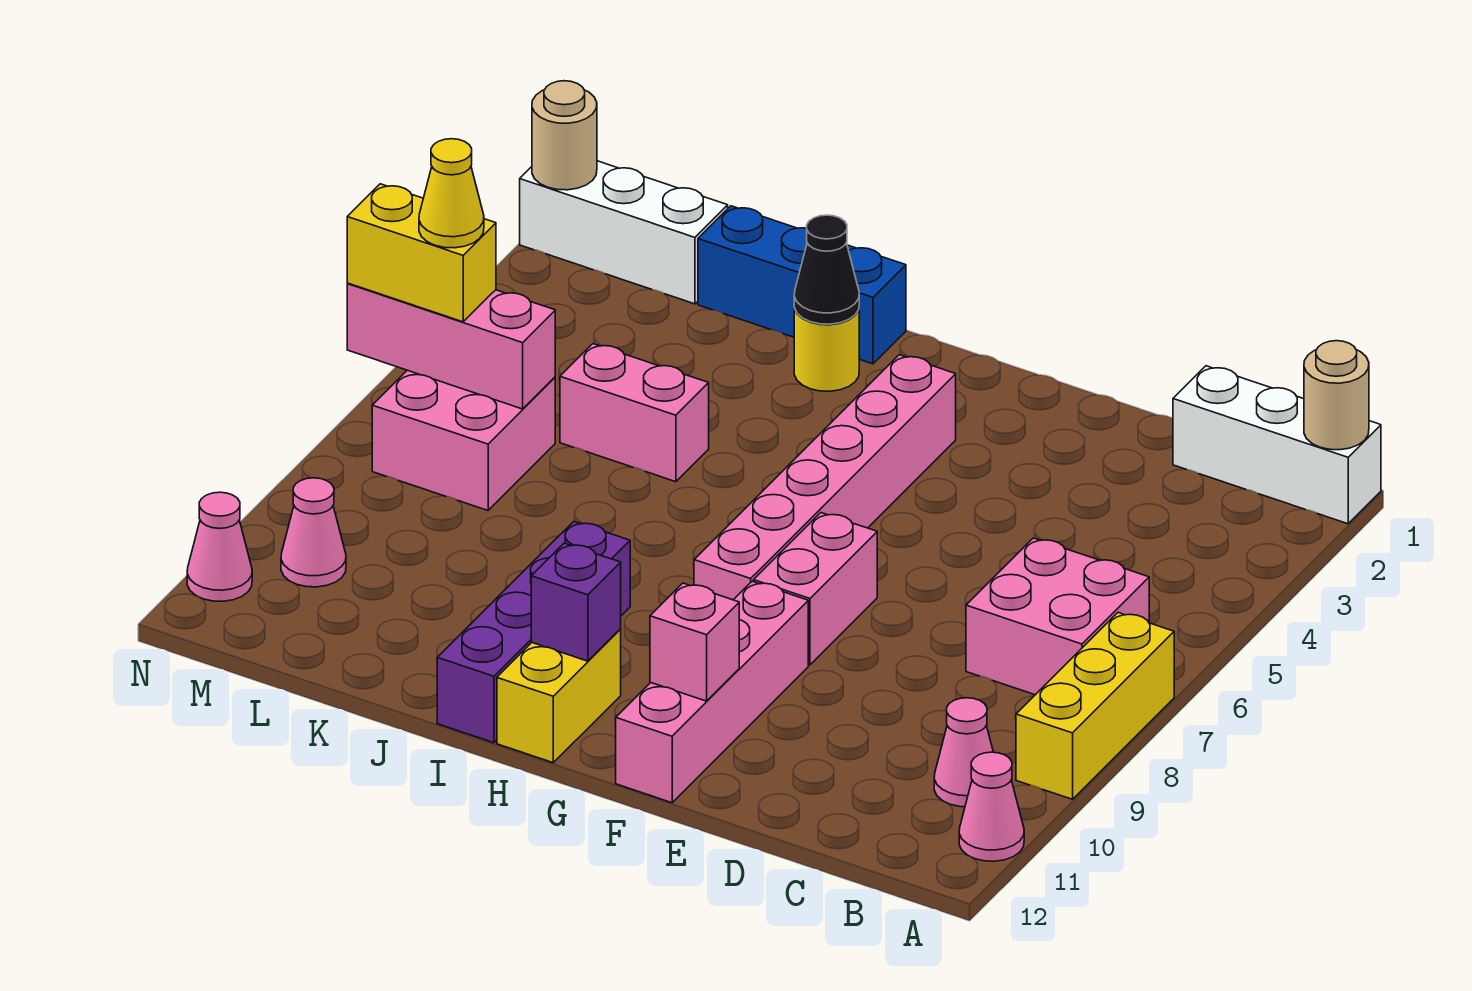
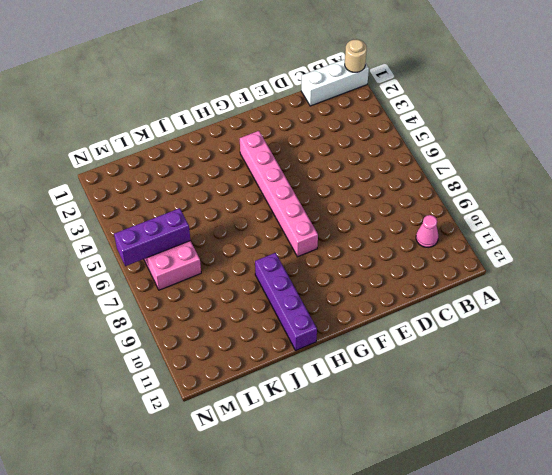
purple 1x3 brick [114,208,190,266] -> pink 1x3 brick [347,283,555,409]
none -> yellow 1x3 brick [1016,613,1174,799]
none -> pink 1x1 cone [959,752,1024,861]
none -> pink 2x2 brick [966,538,1149,695]

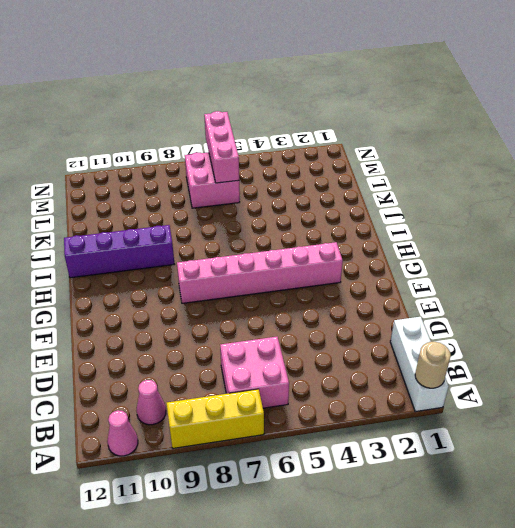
none -> pink 1x2 brick [754,513,877,665]
none -> pink 1x4 brick [616,581,808,803]
none -> yellow 1x2 brick [497,629,621,763]

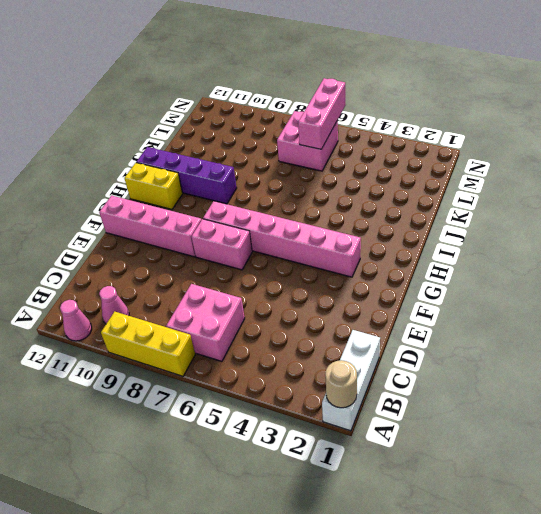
none -> blue 1x3 brick [698,206,906,364]
none -> yellow 1x1 round brick [794,308,859,391]
none -> pink 1x2 brick [560,344,709,482]

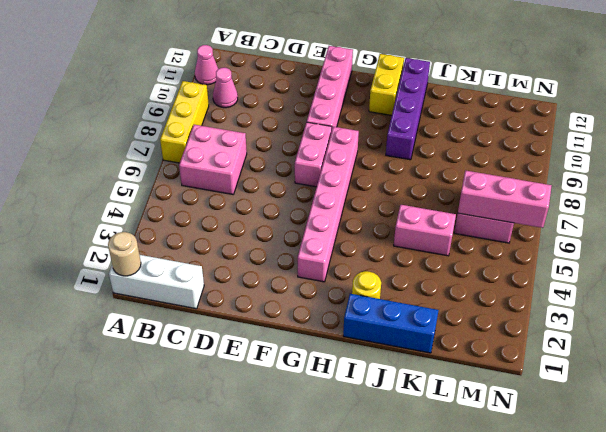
none -> white 1x3 brick [520,161,728,304]
none -> pink 1x1 cone [281,478,346,587]
none -> pink 1x1 cone [187,492,252,601]

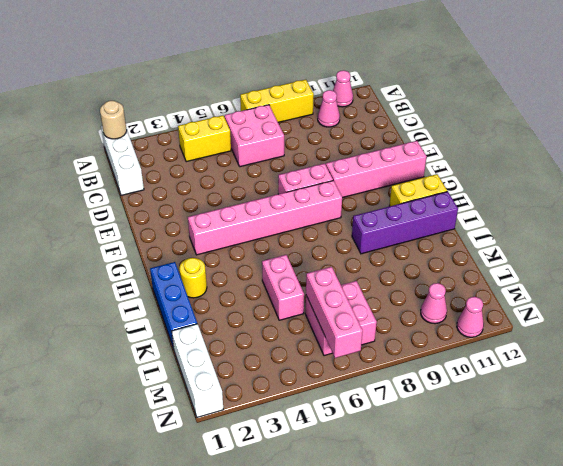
yellow 1x2 brick [178,115,231,162] -> yellow 1x2 brick turned to [347,184,496,322]
none -> pink 1x1 brick [650,583,739,701]
none -> purple 1x1 brick [531,543,621,661]
none -> black 1x1 cone [794,215,859,324]

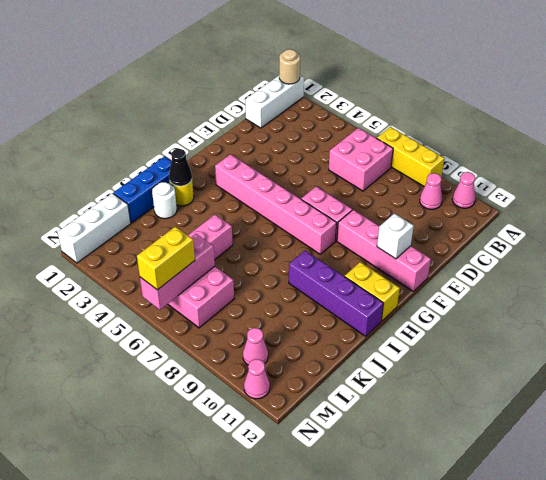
white 1x1 brick [377,213,413,259] -> pink 1x1 brick [650,583,739,701]
white 1x1 round brick [152,182,177,219] -> none
none -> purple 1x1 brick [531,543,621,661]
none -> tan 1x1 round brick [532,81,597,190]
none -> yellow 1x1 cone [419,139,484,248]

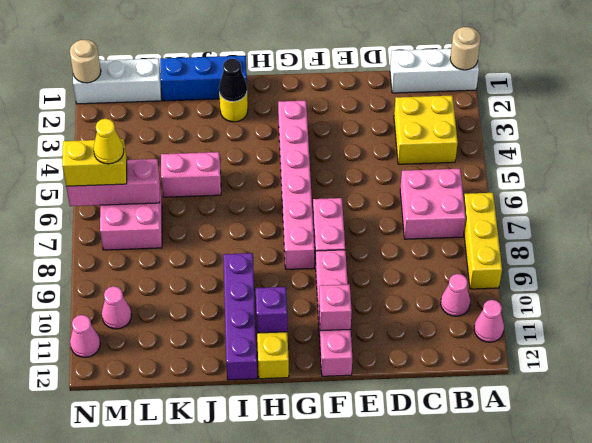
yellow 2x2 brick [394,95,458,164] -> none

